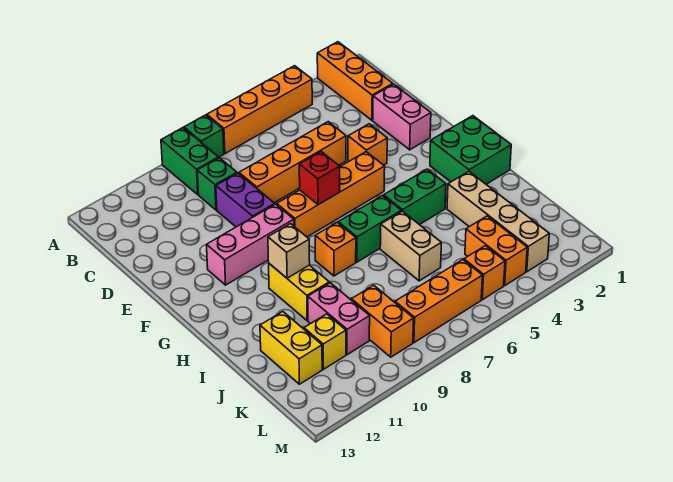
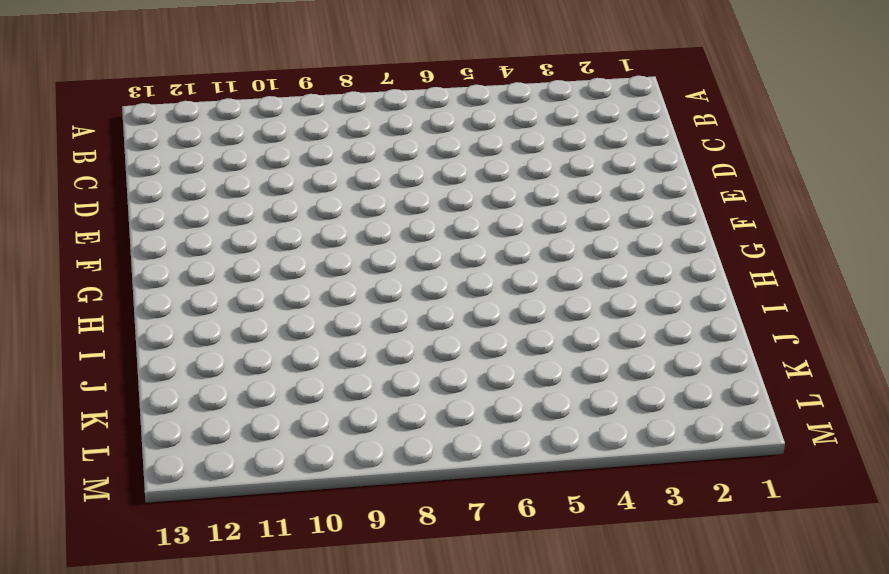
none -> orange 1x3 brick [317,42,393,120]
none -> orange 1x4 brick [207,66,312,154]
none -> green 1x1 brick [184,115,224,158]

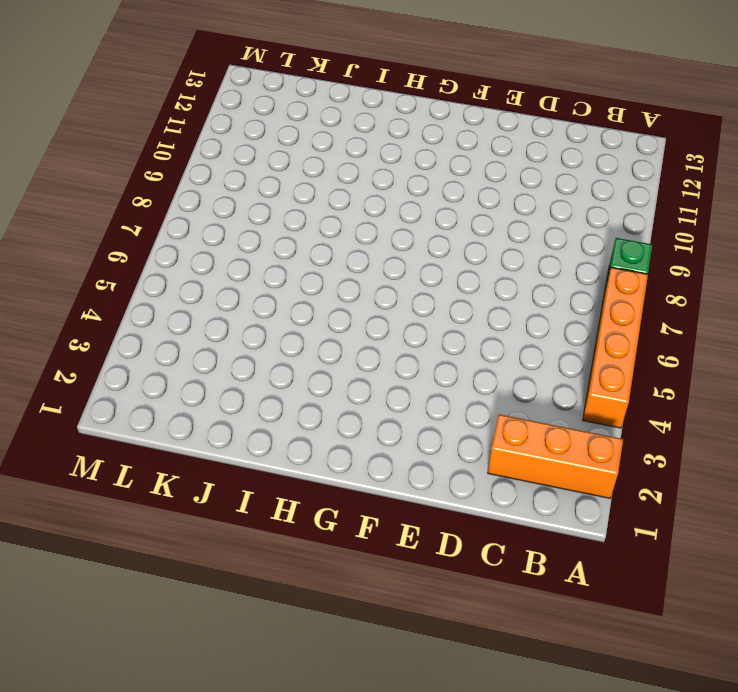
none -> green 1x2 brick [161,128,218,194]
none -> green 1x1 brick [197,158,237,210]
none -> pink 1x2 brick [373,84,431,150]

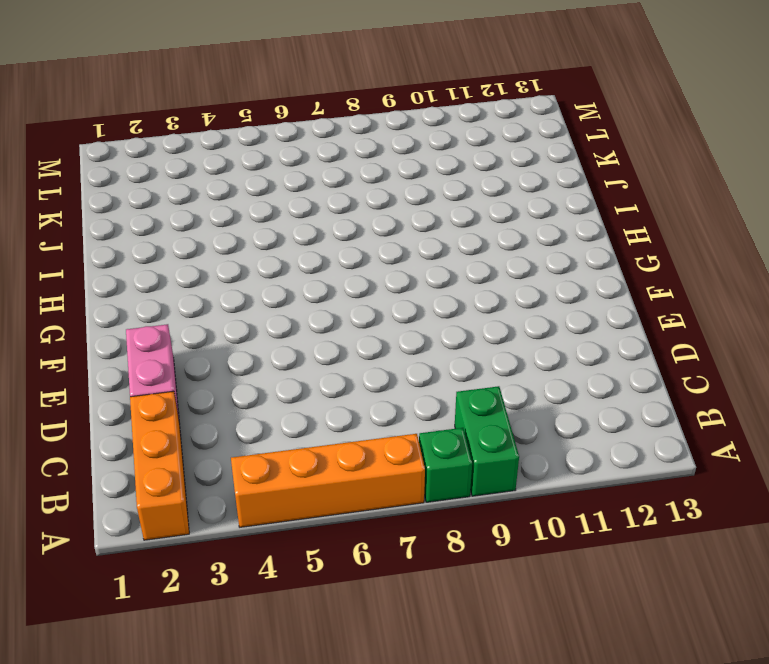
none -> green 1x1 brick [197,158,237,210]
none -> orange 1x4 brick [239,122,346,203]
none -> purple 1x2 brick [216,173,275,227]

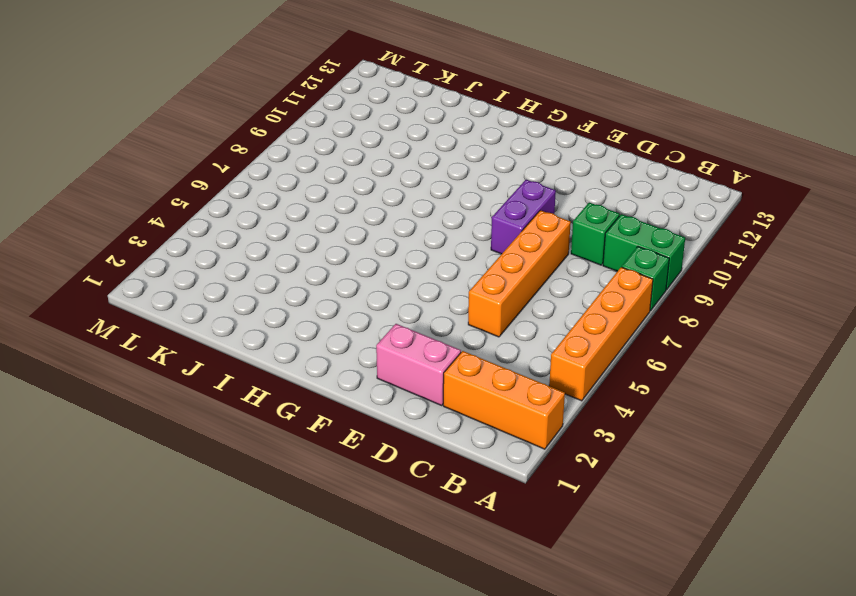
purple 1x2 brick [491,180,556,254] -> purple 1x2 brick turned to [216,173,275,227]
none -> orange 1x1 brick [348,124,387,165]
none -> orange 1x4 brick [277,152,385,237]
none -> pink 1x3 brick [207,204,294,285]

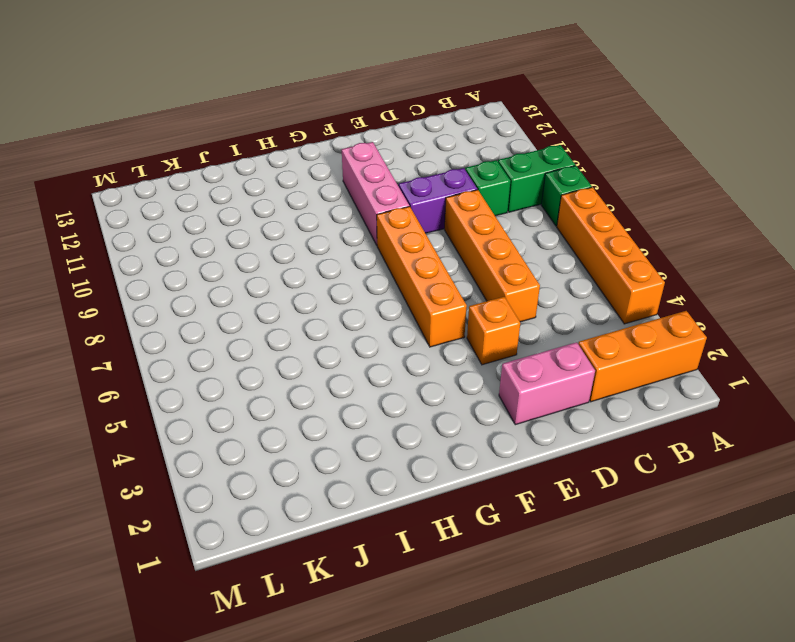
none -> green 2x2 brick [430,116,511,184]
none -> green 1x2 brick [384,169,446,225]
none -> green 1x2 brick [338,196,401,262]

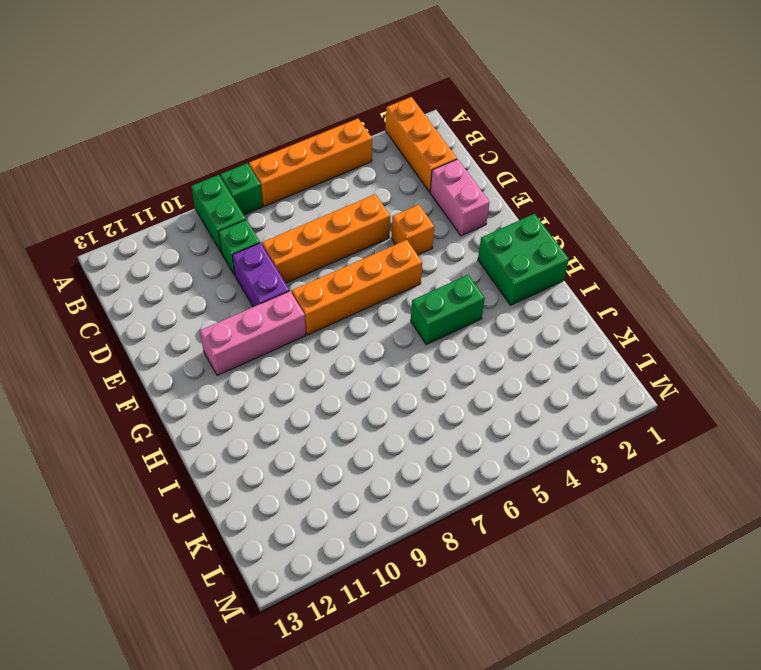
none -> green 1x2 brick [338,196,401,262]
none -> orange 1x1 brick [315,223,356,276]
none -> yellow 1x2 brick [269,264,329,321]

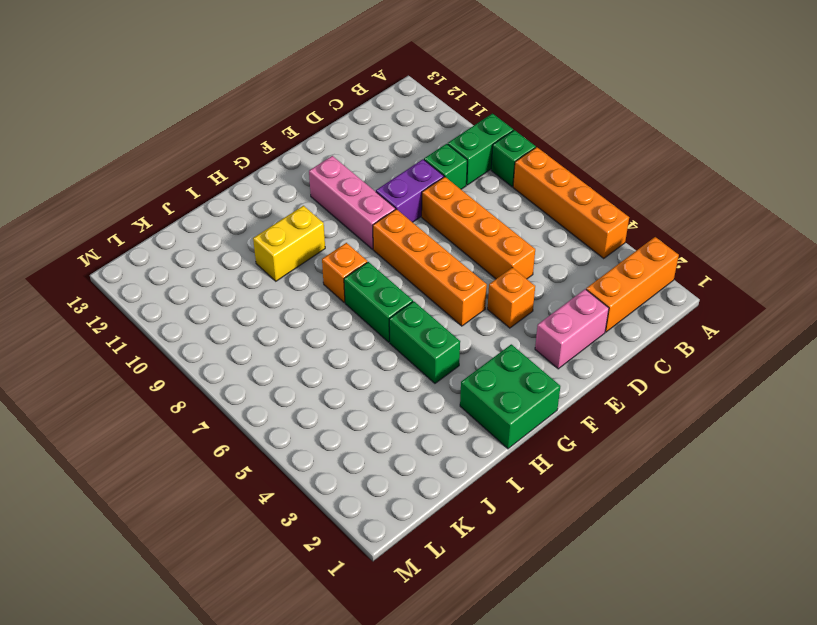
none -> tan 1x4 brick [447,172,549,272]
none -> tan 1x2 brick [380,211,441,281]
none -> pink 1x2 brick [308,283,370,355]

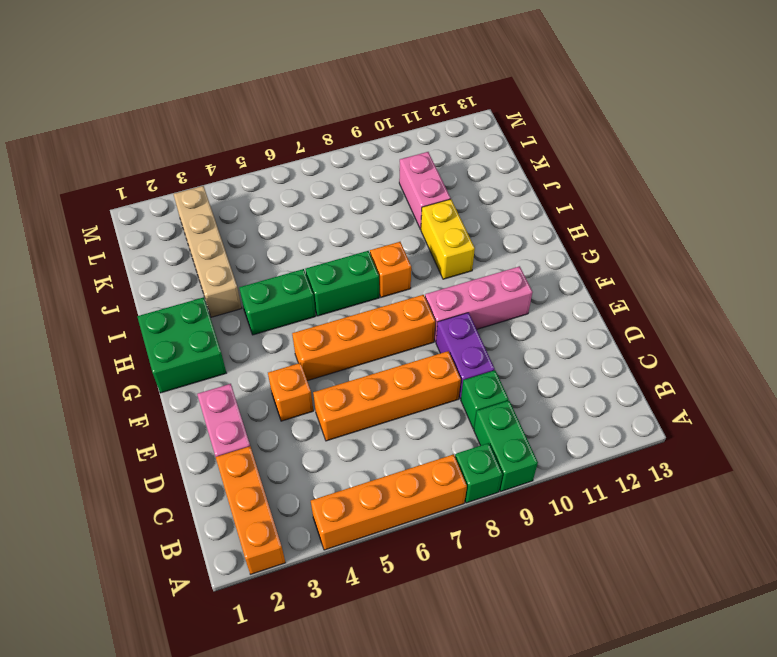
none -> tan 1x2 brick [380,211,441,281]
none -> yellow 1x2 brick [260,312,322,384]
none -> orange 1x2 brick [465,216,527,286]

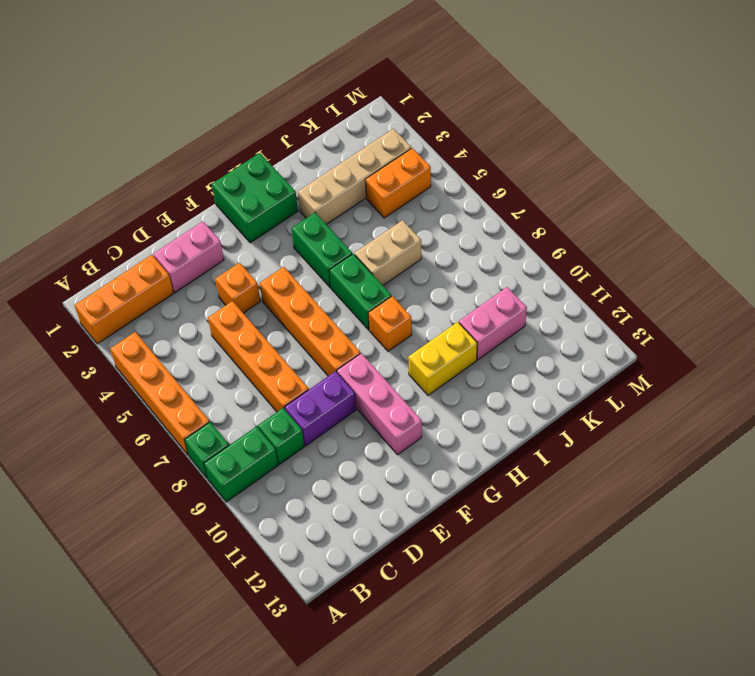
none -> yellow 1x2 brick [260,312,322,384]
none -> orange 1x2 brick [351,285,414,357]
none -> yellow 1x1 brick [304,314,346,369]

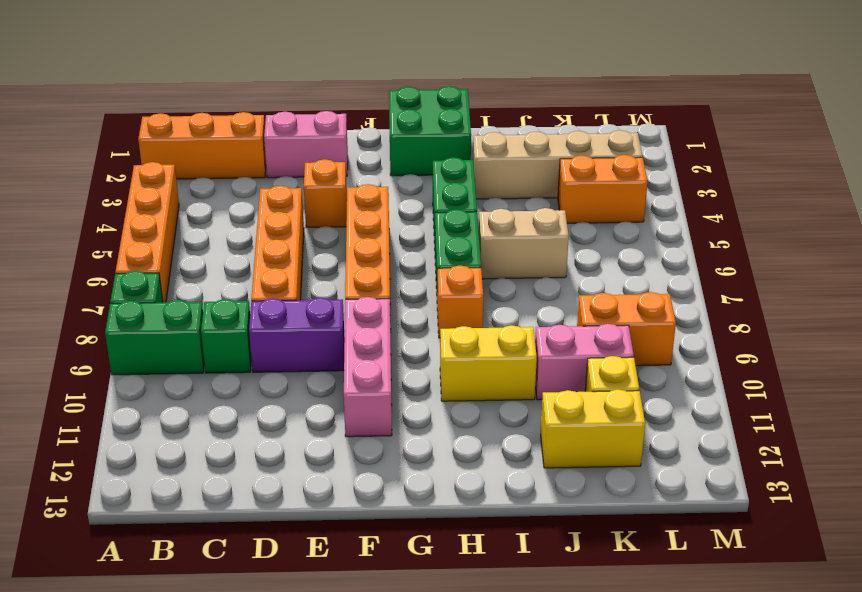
none -> orange 1x1 brick [464,246,505,300]
none -> orange 1x3 brick [395,260,482,343]
none -> red 1x1 brick [299,152,340,205]

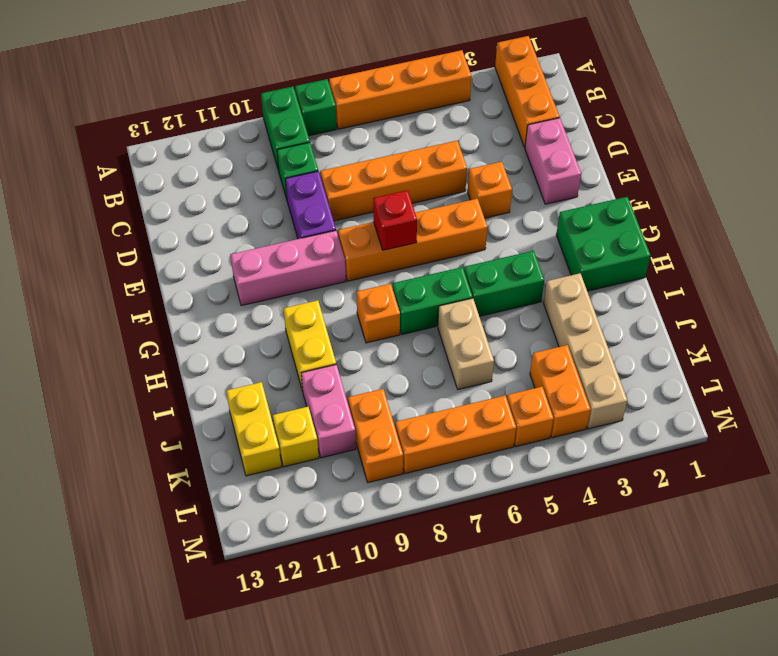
none -> tan 1x1 brick [268,224,310,278]

